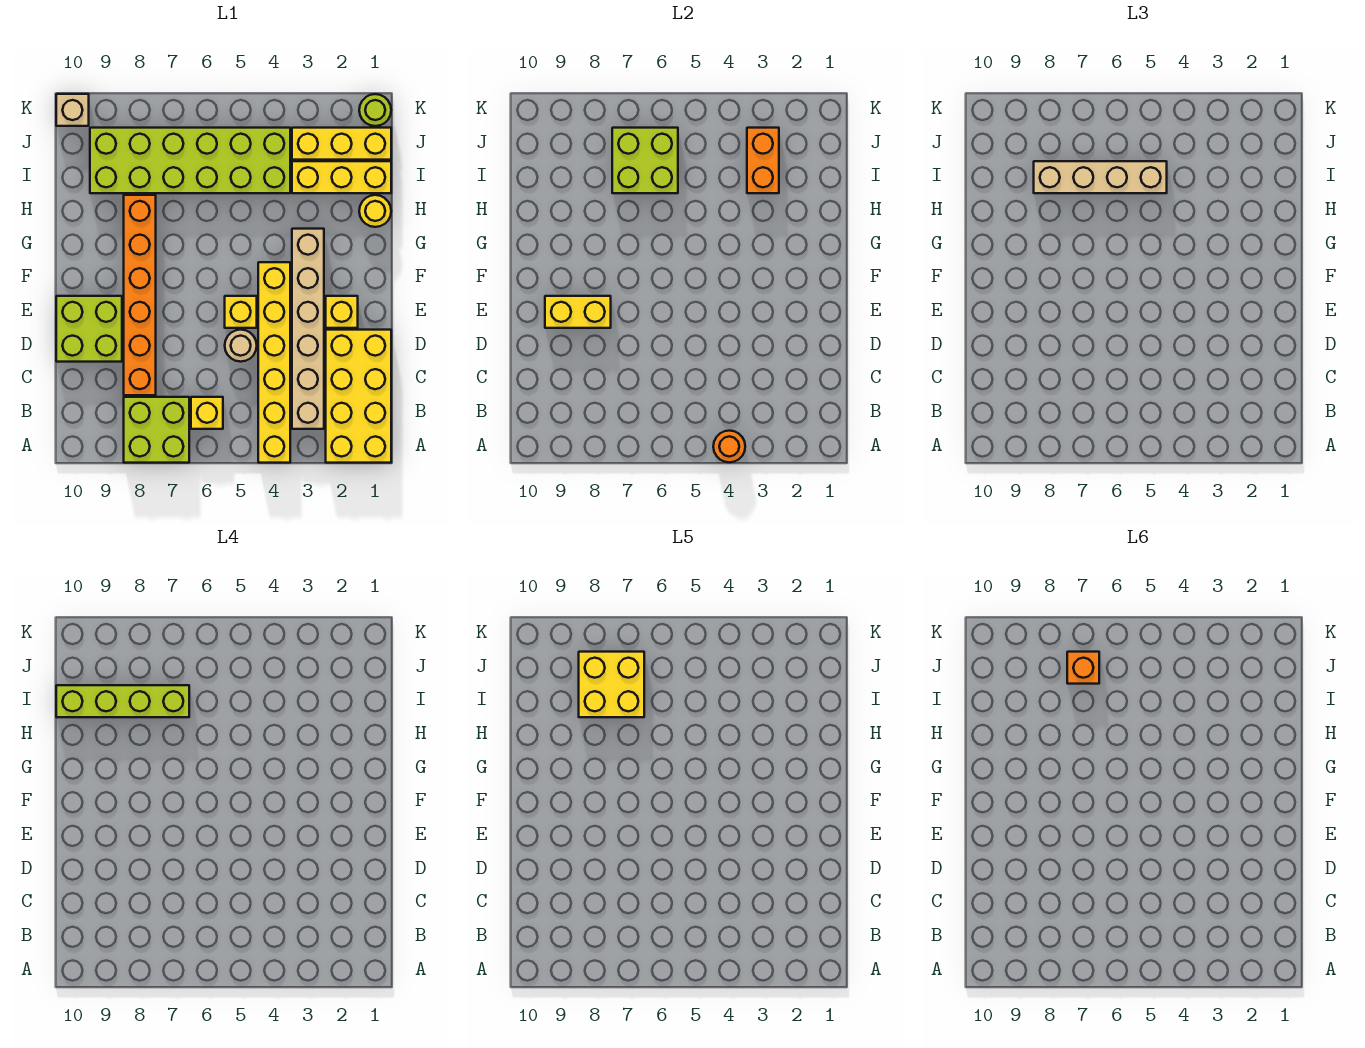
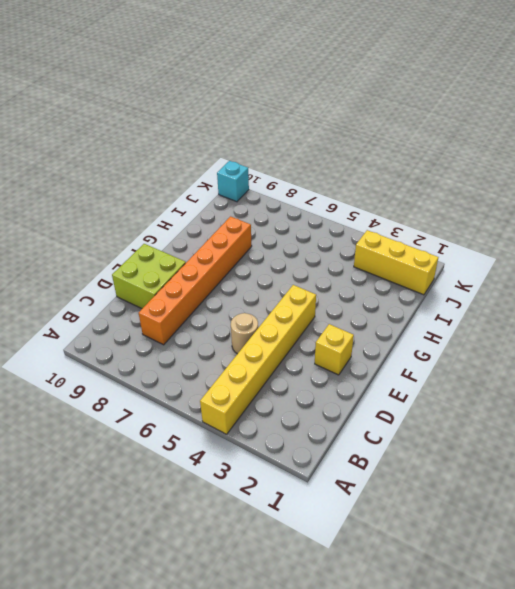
cyan 1x1 brick [217,161,249,202] -> tan 1x1 brick [56,94,89,126]
none -> yellow 2x4 brick [326,330,391,463]
none -> lime 2x2 brick [124,397,189,463]
none -> tan 1x6 brick [292,229,324,429]

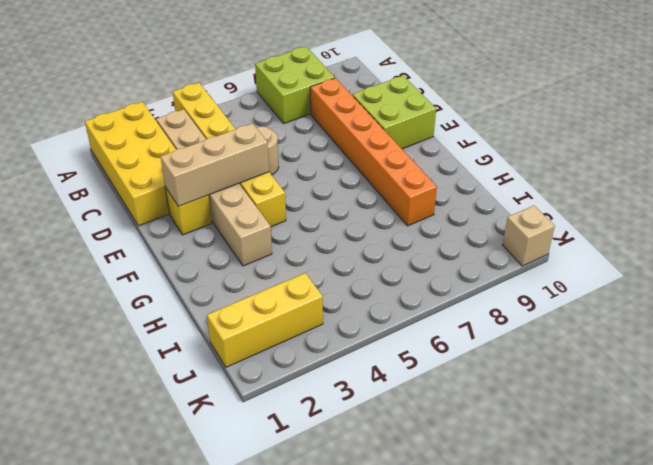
tan 1x3 brick [161,123,269,206] -> none
none -> yellow 1x1 brick [191,397,223,429]
none -> yellow 1x1 brick [225,296,257,328]
none -> yellow 1x1 round brick [359,195,391,227]

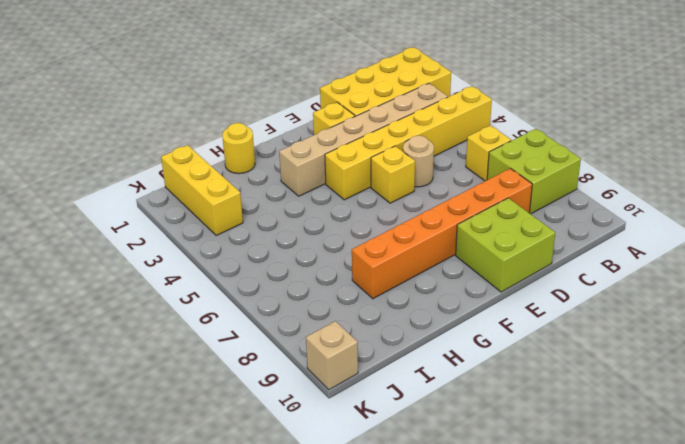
none -> yellow 1x3 brick [292,161,391,193]
none -> lime 2x6 brick [90,128,290,193]
none -> lime 1x1 round brick [359,94,391,126]

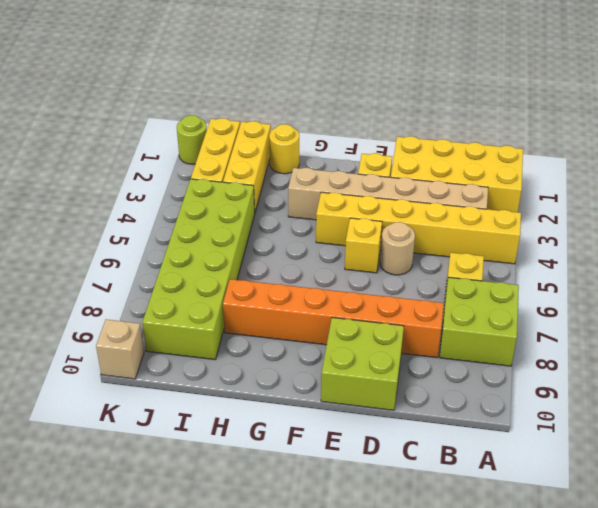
none -> orange 1x1 round brick [713,431,745,462]
none -> yellow 1x2 brick [545,296,611,328]
none -> orange 1x2 brick [747,128,779,193]

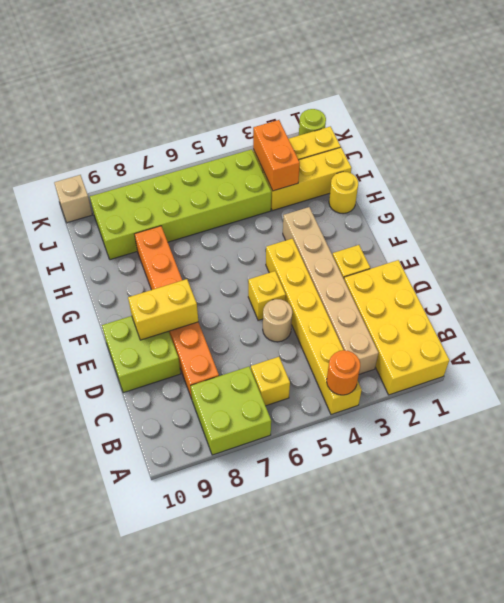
none -> lime 2x2 brick [612,128,678,193]
none -> tan 1x4 brick [1034,161,1167,193]
none -> lime 1x4 brick [56,685,189,717]

